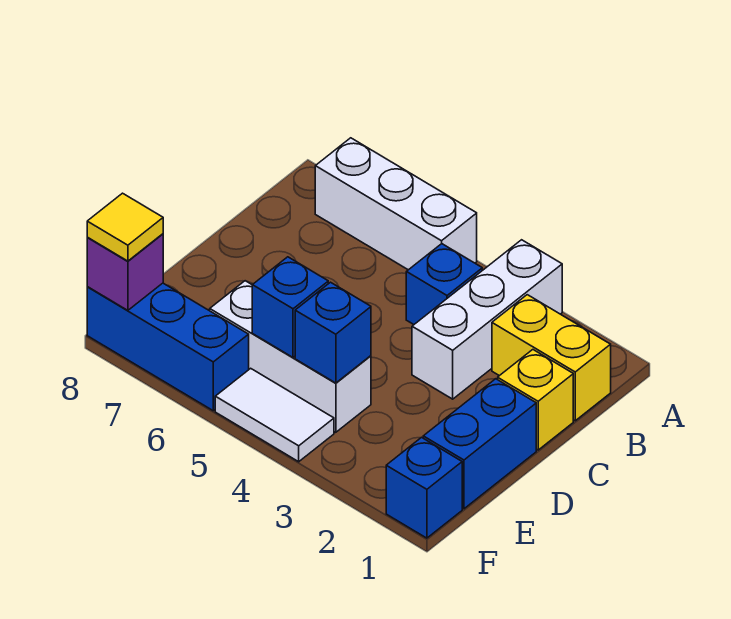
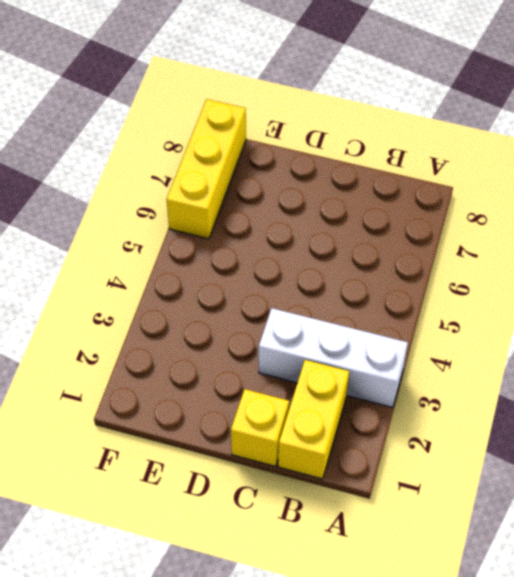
yellow 1x3 brick [167,99,246,239] -> blue 1x3 brick [87,283,249,411]
none -> white 1x3 brick [315,138,477,270]
none -> blue 1x1 brick [406,244,482,324]
none -> blue 1x2 brick [423,379,536,509]

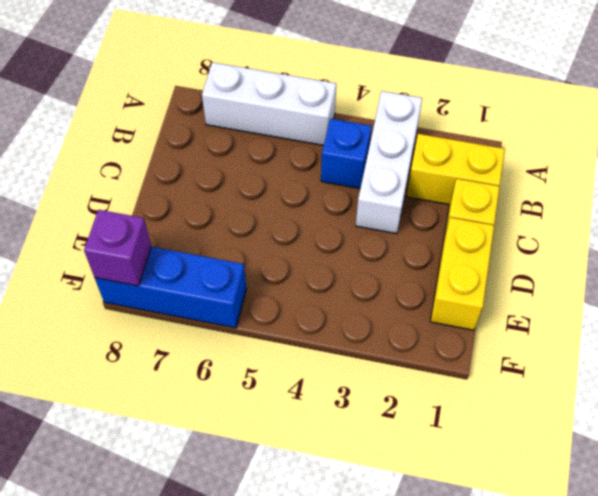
yellow 1x2 brick [430,218,494,330] -> blue 1x2 brick [423,379,536,509]
none -> white 1x3 brick [210,281,371,432]
none -> blue 1x1 brick [386,437,462,538]
none -> white 1x2 tile [215,368,334,462]

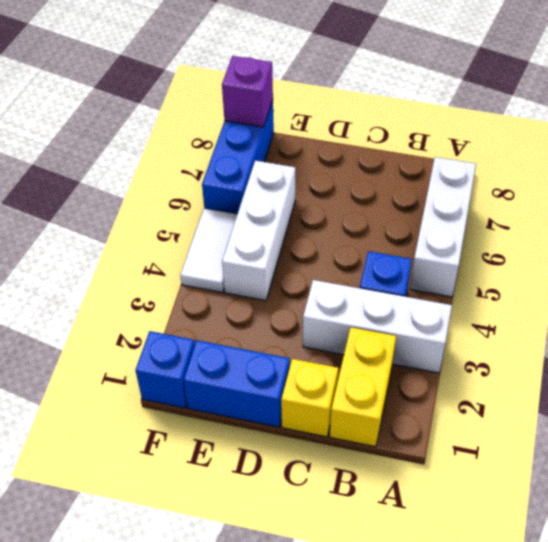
none -> blue 1x1 brick [295,282,371,383]
none -> blue 1x1 brick [252,257,328,357]
none -> yellow 1x1 tile [87,193,163,261]

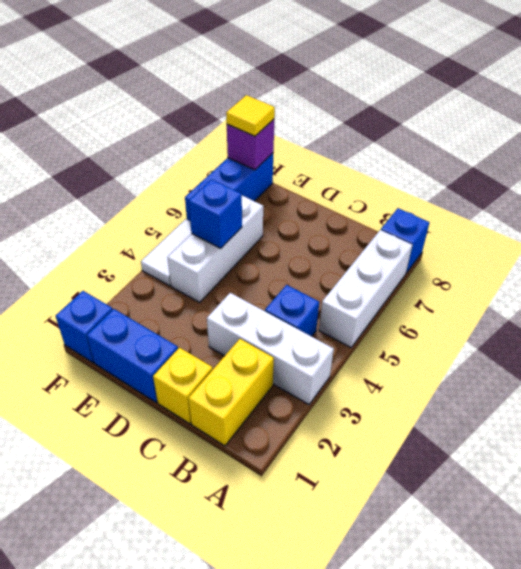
blue 1x1 brick [381,208,429,273] -> blue 1x1 brick moved to [295,282,371,383]

